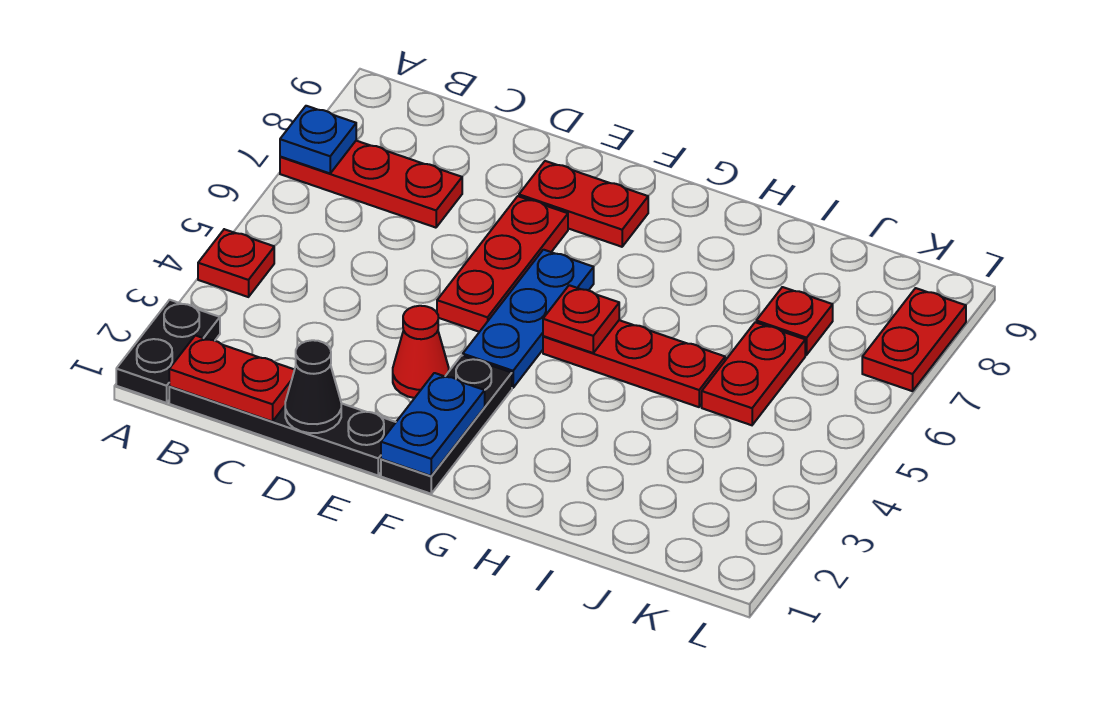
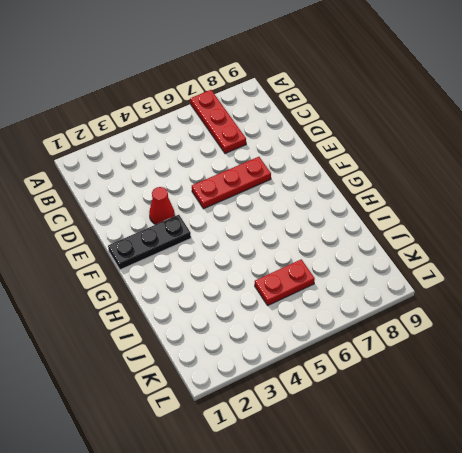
none -> black 1x2 plate [116,300,220,403]
none -> red 1x1 plate [198,229,274,297]
none -> black 1x4 plate [169,386,396,475]

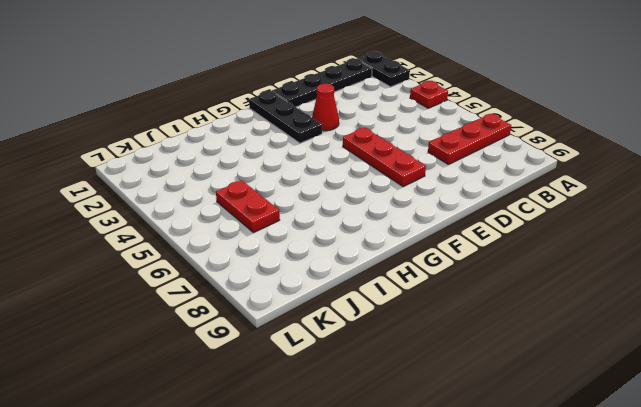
none -> red 1x2 plate [519,161,648,247]
none -> blue 1x3 plate [463,250,594,388]
none -> red 1x3 plate [543,320,725,407]

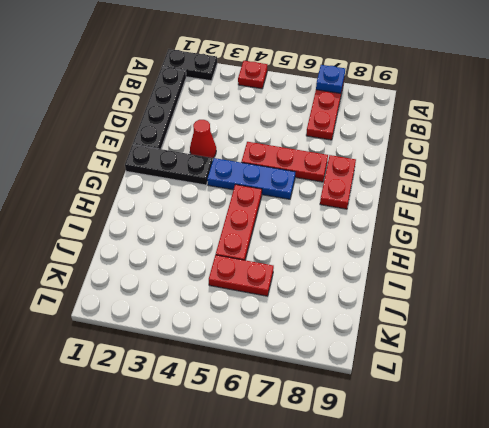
none -> red 1x1 plate [756,287,833,355]
none -> red 1x2 plate [862,288,966,391]
none -> red 1x2 plate [169,335,295,422]

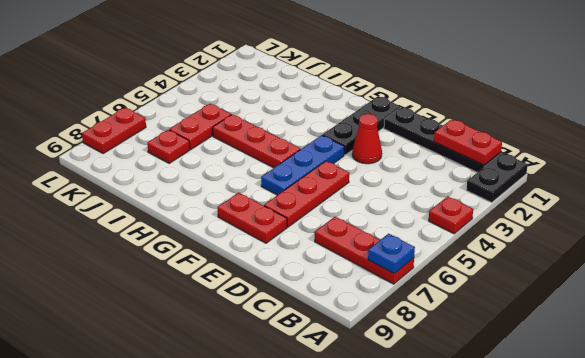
none -> black 1x1 cone [285,340,341,433]
none -> blue 1x2 plate [381,373,485,476]
none -> red 1x1 plate [543,285,619,353]

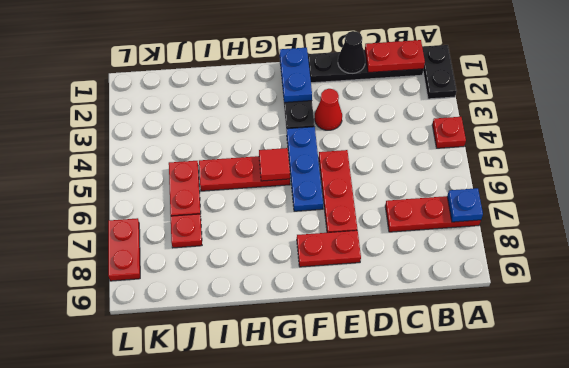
red 1x1 tile [259,148,290,181] -> red 1x1 plate [543,285,619,353]

